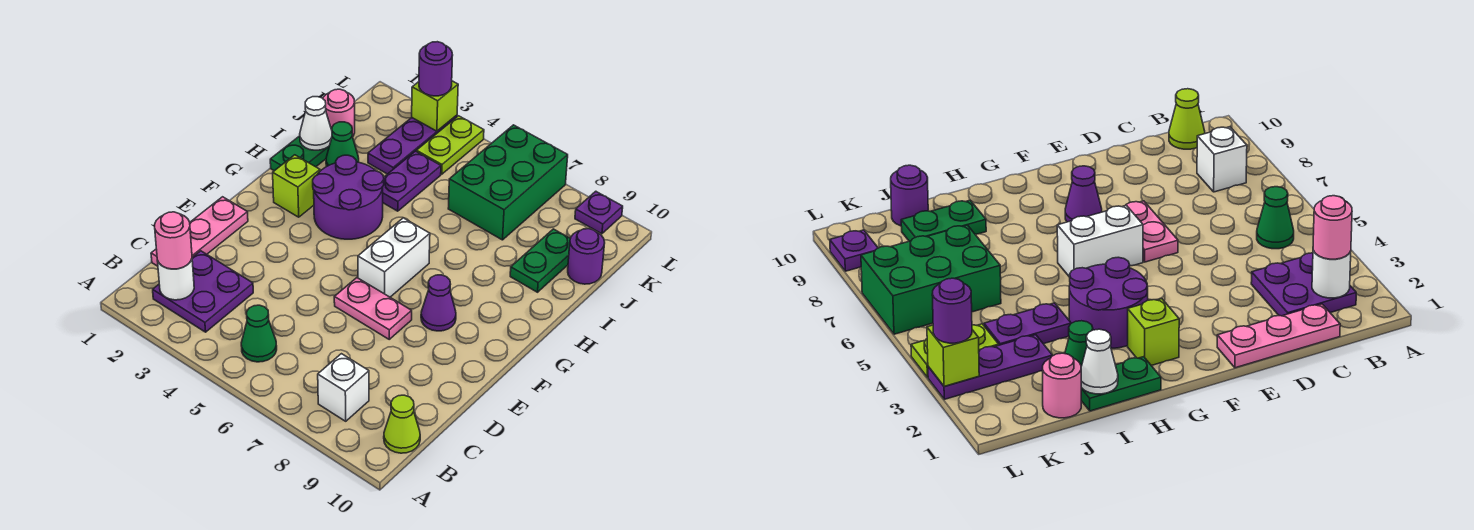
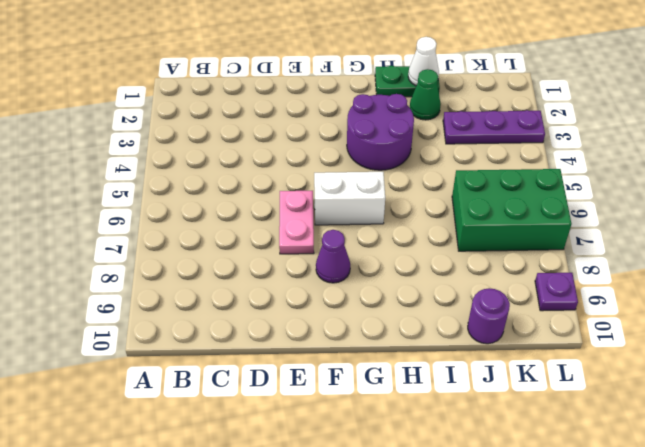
none -> purple 2x2 plate [153,251,253,332]
none -> green 1x1 cone [241,305,277,362]
none -> white 1x1 brick [318,354,369,421]

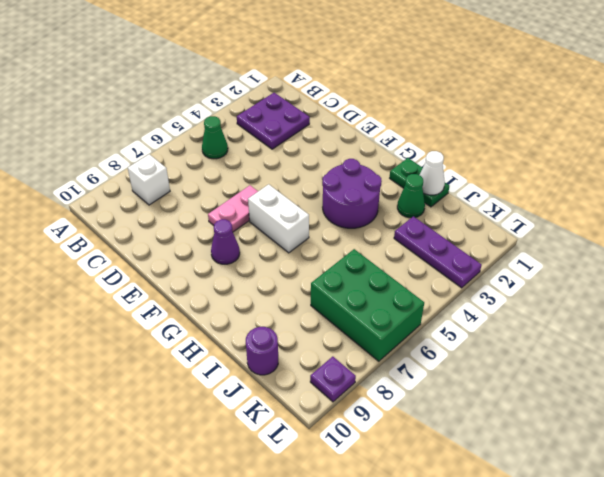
none -> lime 1x1 cone [384,395,420,453]
none -> pink 1x3 plate [151,197,248,266]
none -> lime 1x1 brick [273,155,320,217]

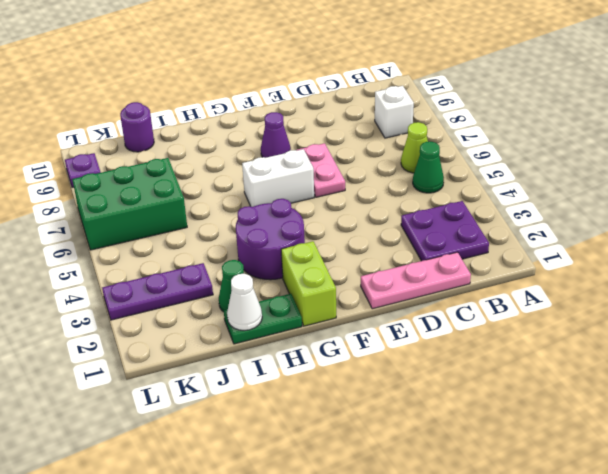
lime 1x1 cone [401,122,428,173] -> lime 1x1 cone moved to [384,395,420,453]
lime 1x2 brick [281,241,336,326] -> lime 1x1 brick [273,155,320,217]
none -> purple 1x2 plate [383,151,441,211]
none -> green 1x2 plate [510,229,570,292]
none -> pink 1x1 round brick [323,89,355,137]

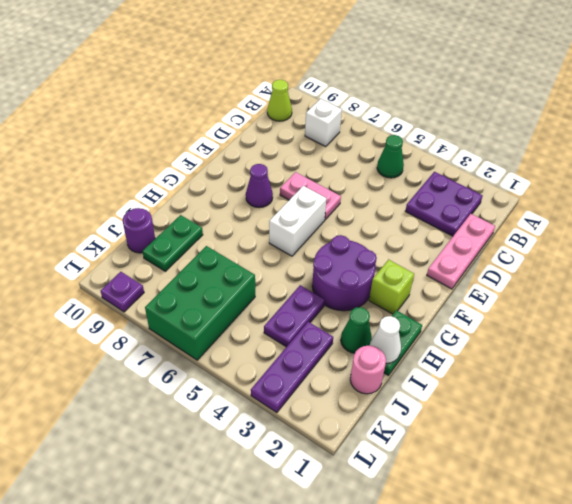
none -> lime 1x2 plate [416,116,484,174]
none -> white 1x1 round brick [158,259,194,300]
none -> lime 1x1 brick [412,81,458,131]

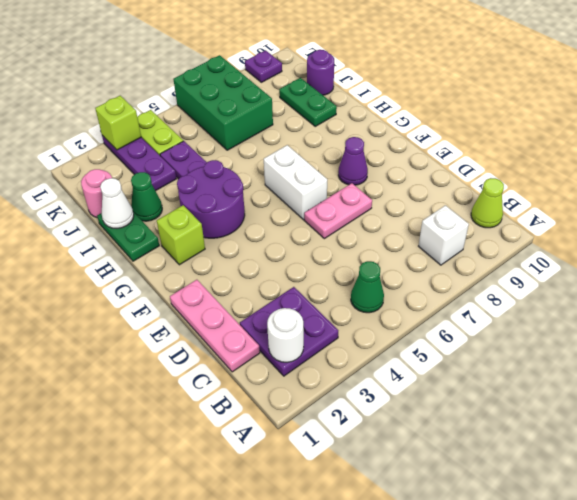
none -> pink 1x1 round brick [155,212,192,269]
none -> purple 1x1 round brick [419,42,453,96]

